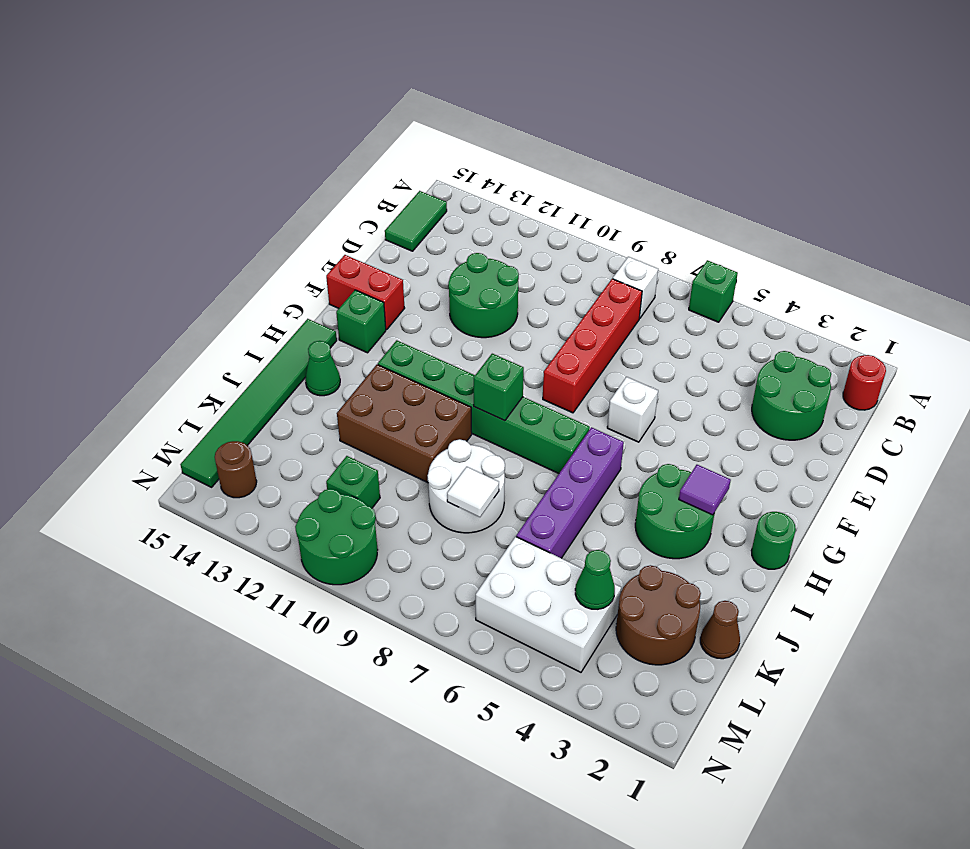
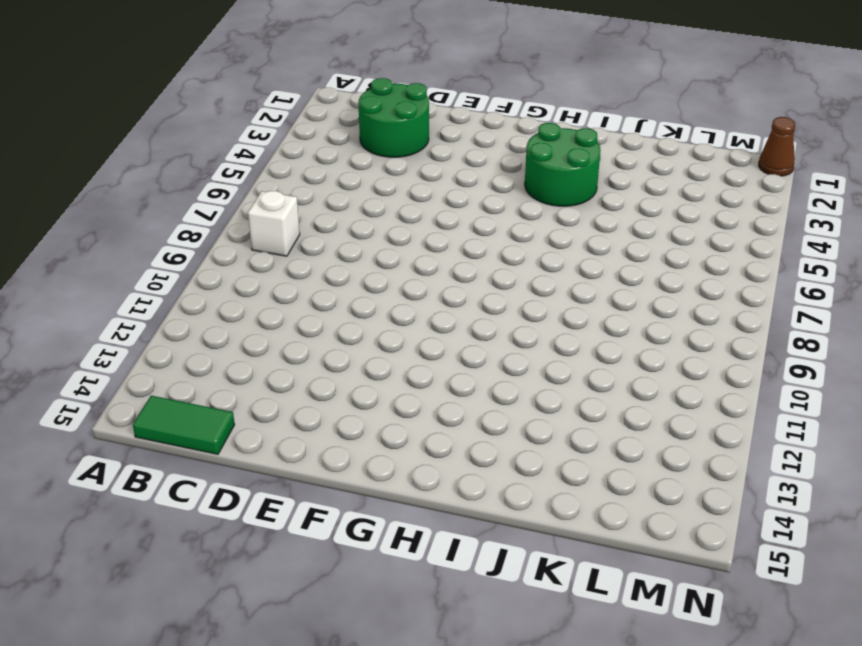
brown 1x1 cone [759,117,795,176] -> brown 1x1 cone moved to [700,601,740,659]
none -> green 1x1 brick [689,260,738,322]
none -> red 1x1 round brick [843,355,886,410]
none -> red 1x4 brick [543,279,642,413]

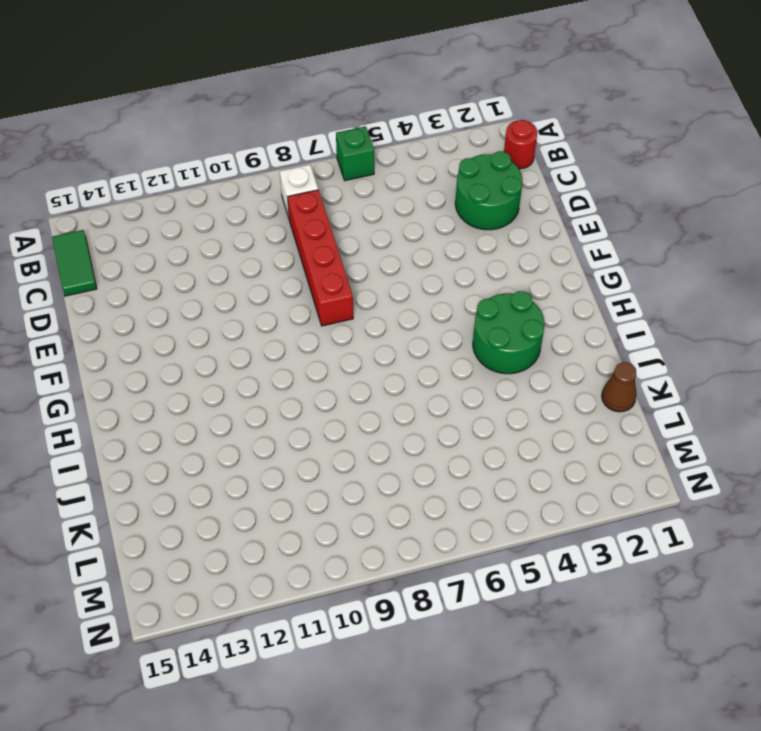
none -> green 2x2 round brick [448,253,519,338]
none -> white 1x1 brick [607,377,658,442]
none -> red 1x2 brick [326,255,405,330]

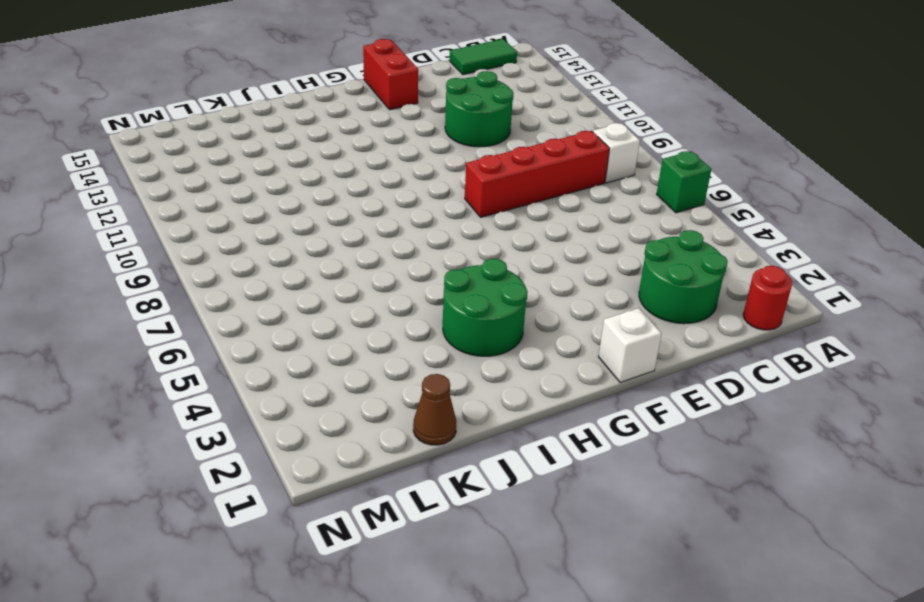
white 1x1 brick [598,308,662,383] -> white 1x1 brick moved to [607,377,658,442]
none -> green 1x1 brick [336,290,386,353]
none -> green 1x1 round brick [751,512,796,569]
none -> purple 1x4 brick [516,427,624,558]

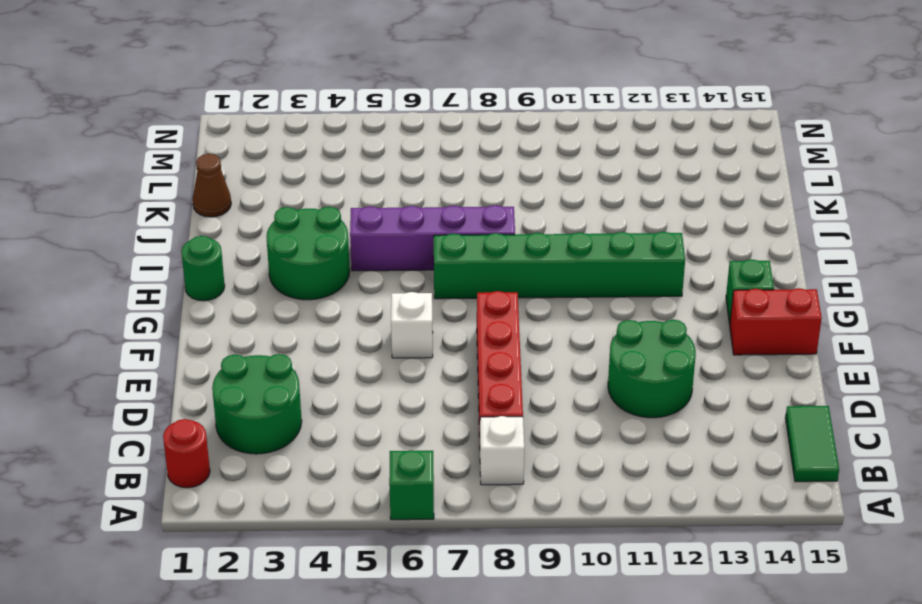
purple 1x4 brick [350,205,515,271] -> purple 1x4 brick turned to [516,427,624,558]
none -> green 1x6 tile [180,319,337,487]
none -> brown 2x3 brick [337,365,472,483]
none -> green 1x1 cone [305,341,340,396]

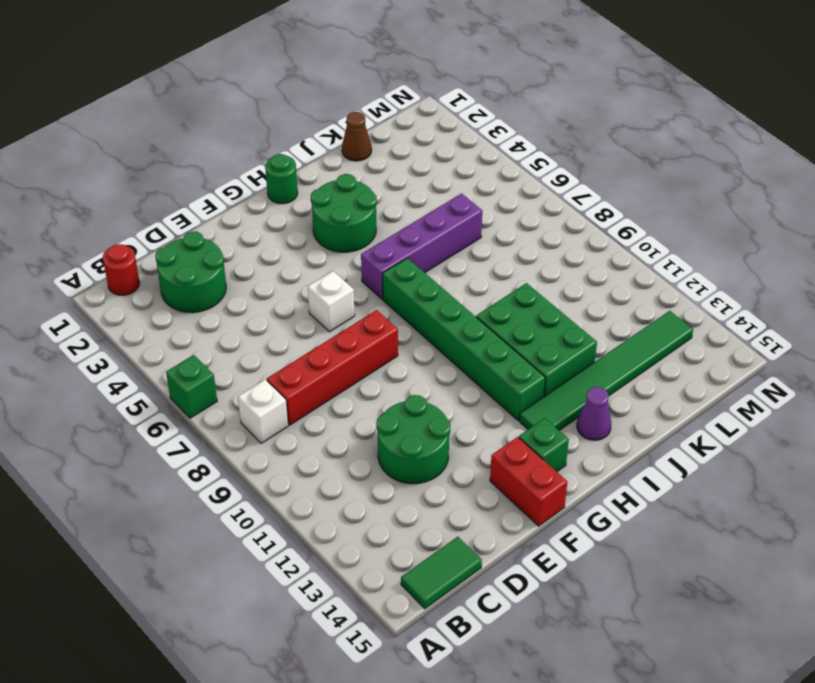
green 1x6 tile [519,311,693,431] -> green 1x6 tile moved to [180,319,337,487]
green 2x3 brick [476,283,597,396] -> brown 2x3 brick [337,365,472,483]
purple 1x1 cone [577,387,611,440] -> green 1x1 cone [305,341,340,396]
none -> white 2x2 round brick [427,439,505,533]
none -> brown 2x2 round brick [616,565,701,665]
none -> white 2x3 brick [476,537,621,672]

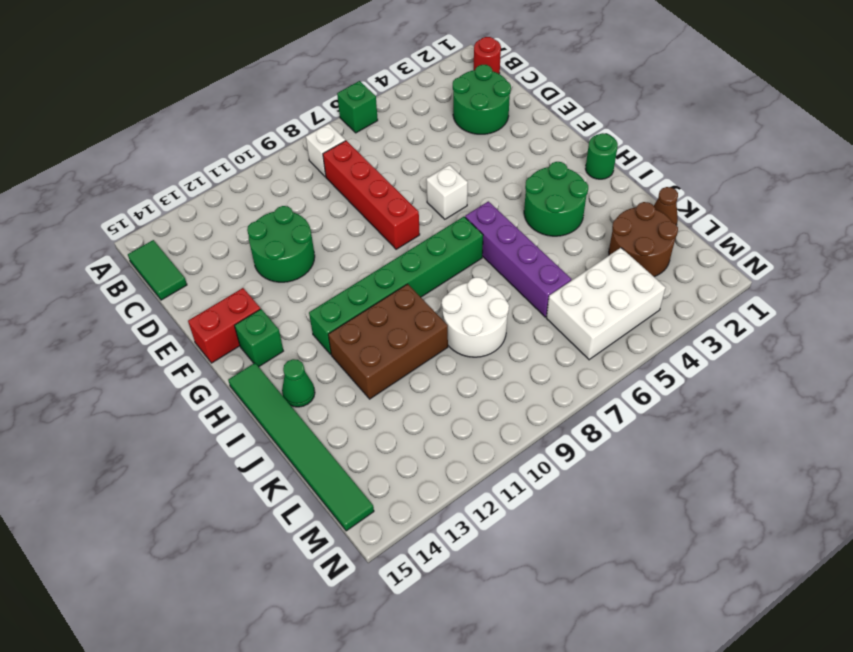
none -> green 1x1 brick [326,456,380,508]
none -> green 2x2 round brick [295,489,378,585]
none -> brown 1x1 round brick [215,441,257,498]

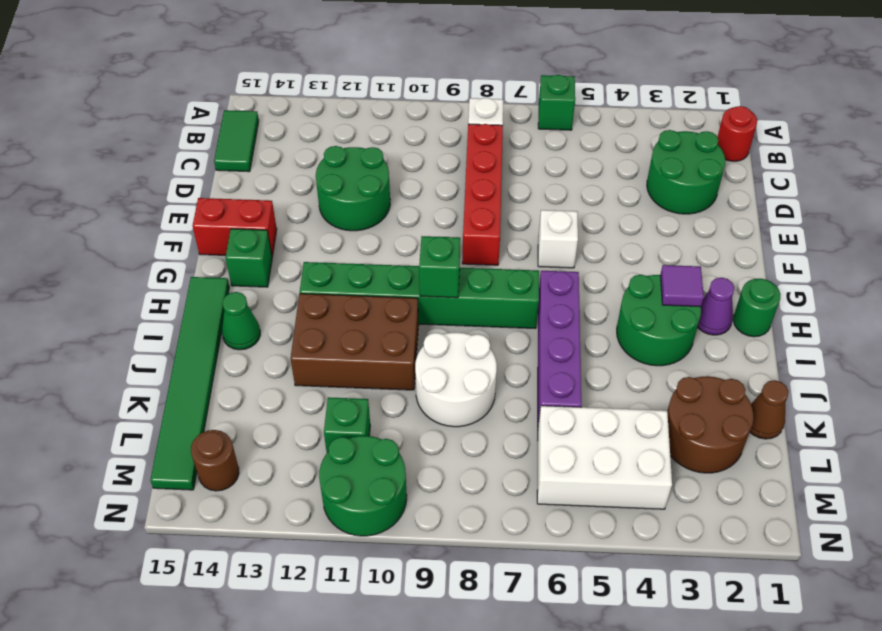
purple 1x1 cone [698,278,734,335] -> none
none -> white 1x1 tile [447,467,499,517]
none -> green 1x1 cone [575,550,615,609]

